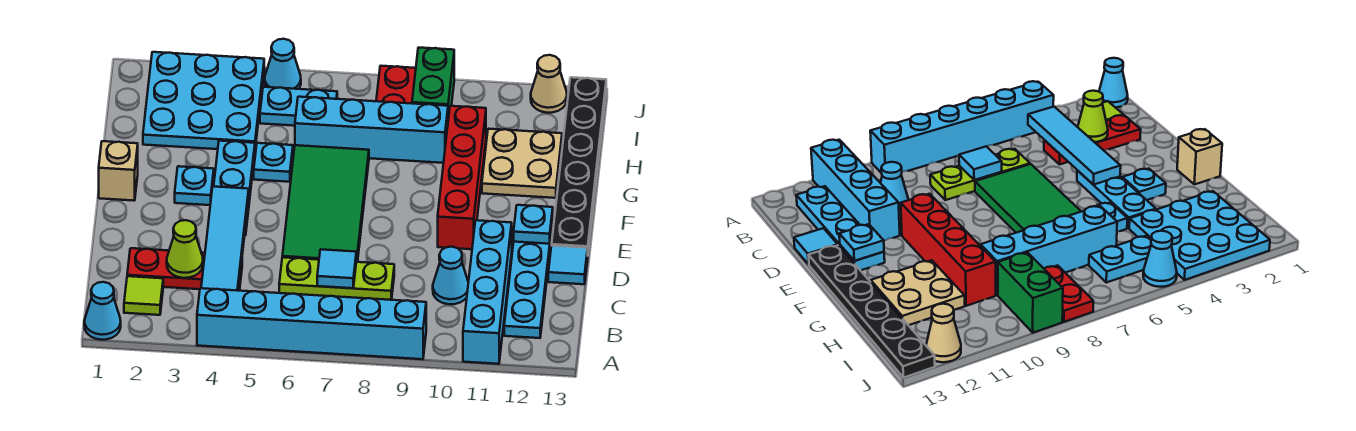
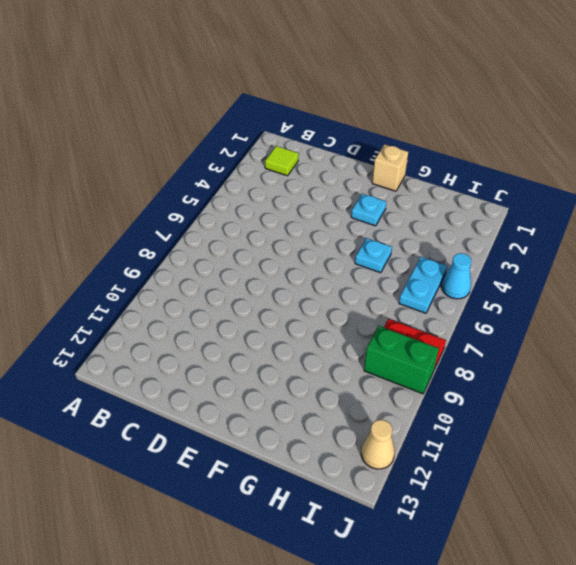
none -> cyan 1x1 cone [84,282,121,340]
none -> cyan 1x6 brick [197,288,426,359]
none -> cyan 1x4 brick [463,220,512,364]

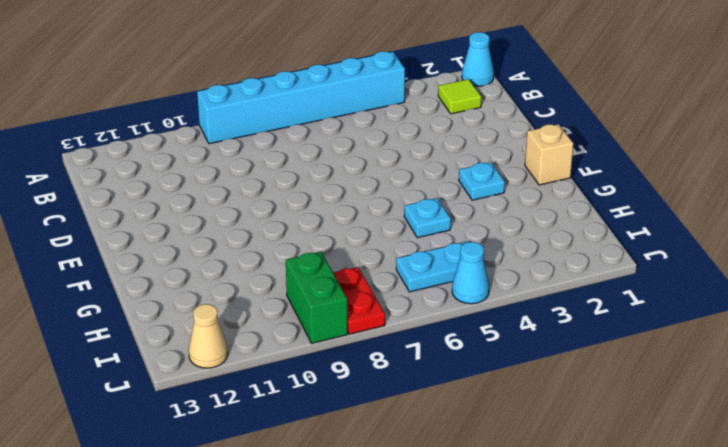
none -> cyan 1x4 brick [463,220,512,364]
none -> cyan 1x4 plate [504,220,553,338]
none -> red 1x3 plate [127,248,242,291]

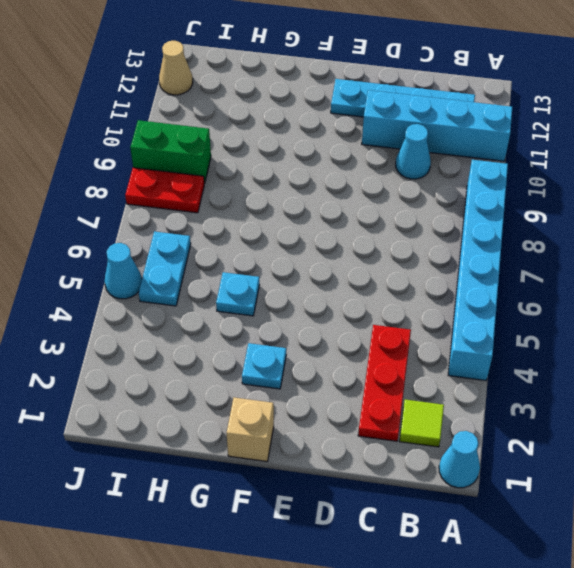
none -> lime 1x3 plate [279,257,394,300]
none -> green 2x4 tile [282,145,369,262]
none -> cyan 1x1 tile [548,246,588,284]

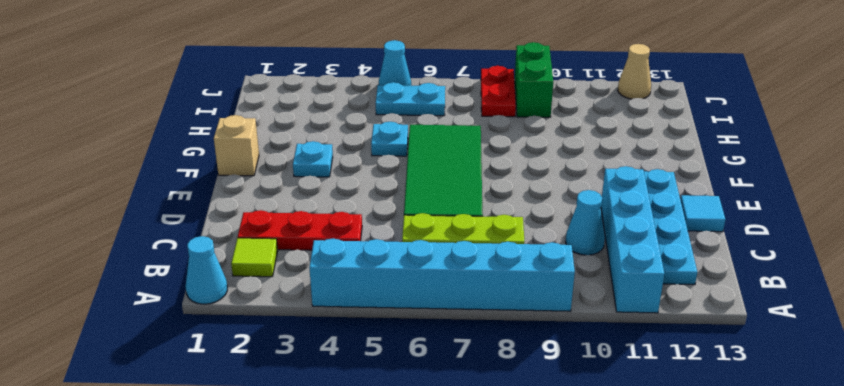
none -> cyan 1x3 plate [214,141,255,235]
none -> red 1x4 brick [438,106,486,249]
none -> black 1x6 plate [552,77,606,250]

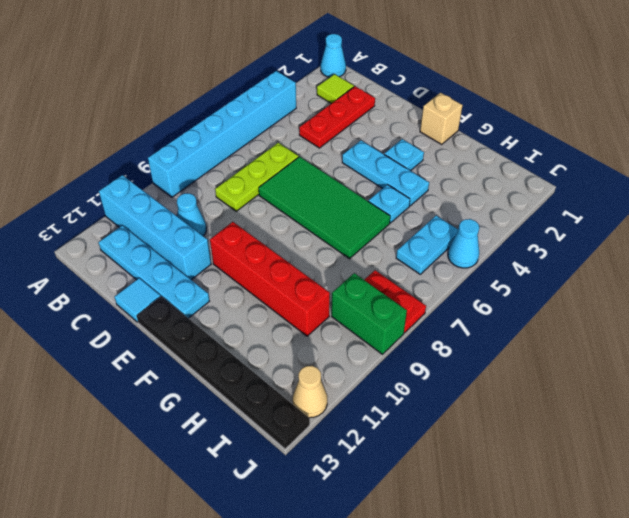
none -> tan 2x2 plate [482,129,562,198]
none -> cyan 3x3 plate [143,52,264,149]
none -> cyan 1x4 brick [295,97,448,163]

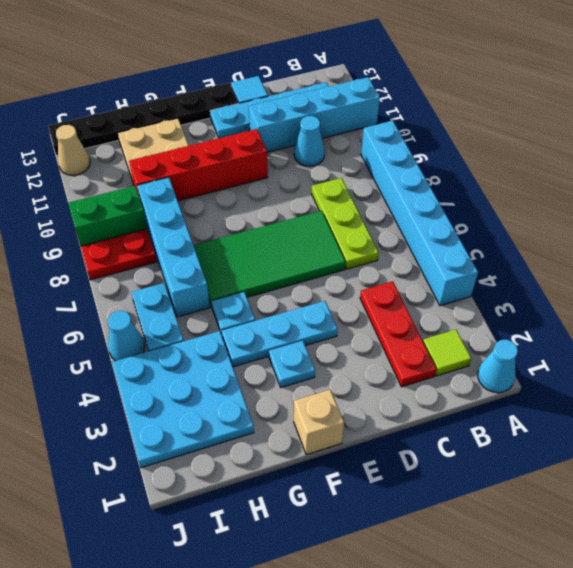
none -> cyan 1x4 tile [201,186,249,291]
none -> lime 1x1 cone [167,220,203,278]
none -> cyan 1x1 tile [317,249,356,288]

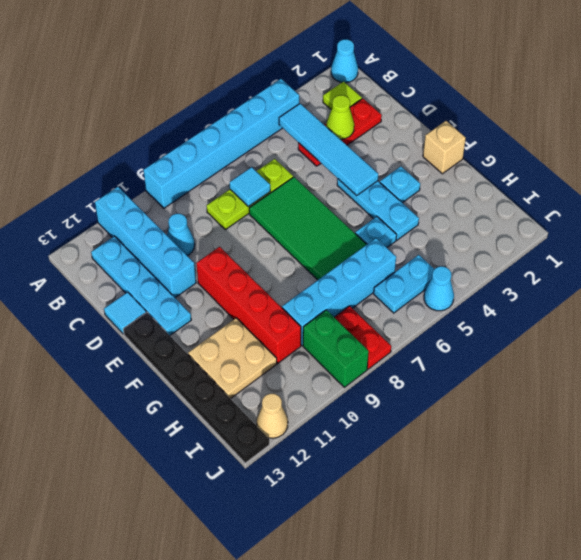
none -> cyan 3x3 plate [143,52,264,149]
none -> cyan 1x1 plate [514,205,553,244]

